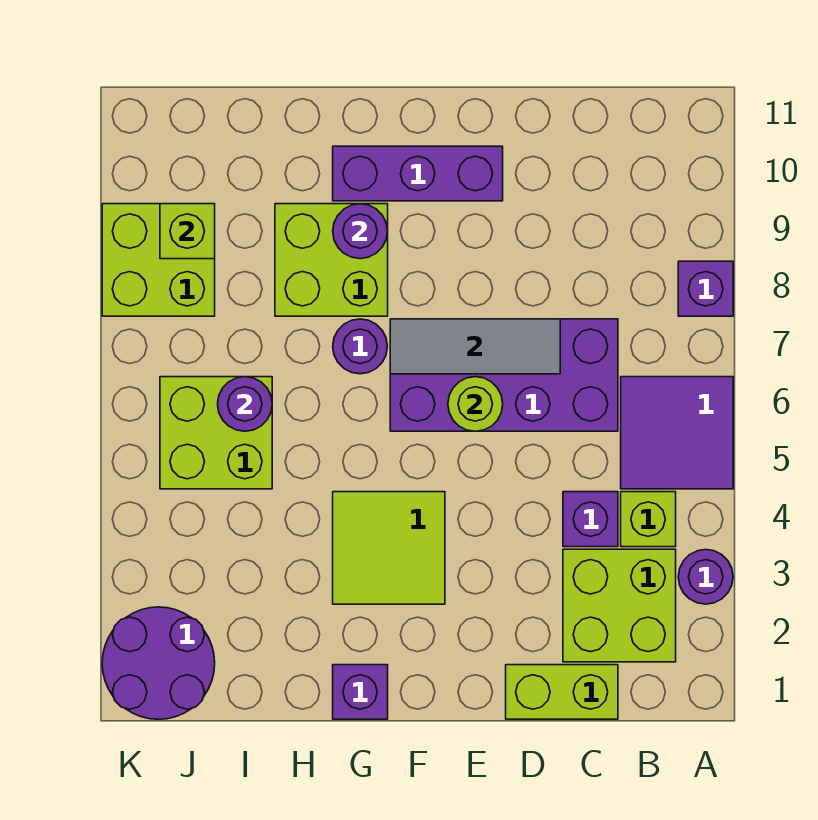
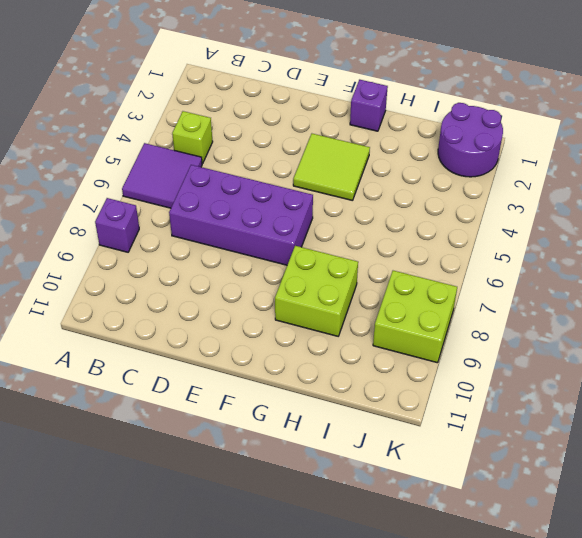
none -> purple 1x1 round brick [678,549,733,604]
none -> lime 2x2 brick [563,549,676,662]
none -> lime 1x2 brick [506,665,618,719]

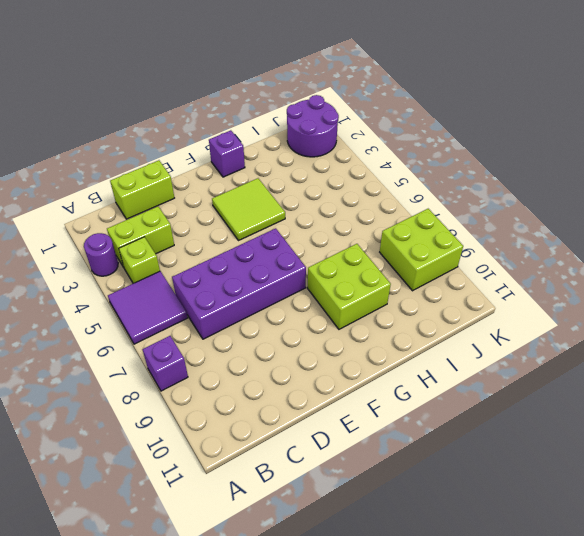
lime 1x2 brick [107,207,174,267] -> lime 2x2 brick [563,549,676,662]
none -> purple 1x1 brick [563,492,618,547]
none -> purple 1x3 brick [333,146,503,201]
none -> purple 1x1 round brick [333,319,387,374]

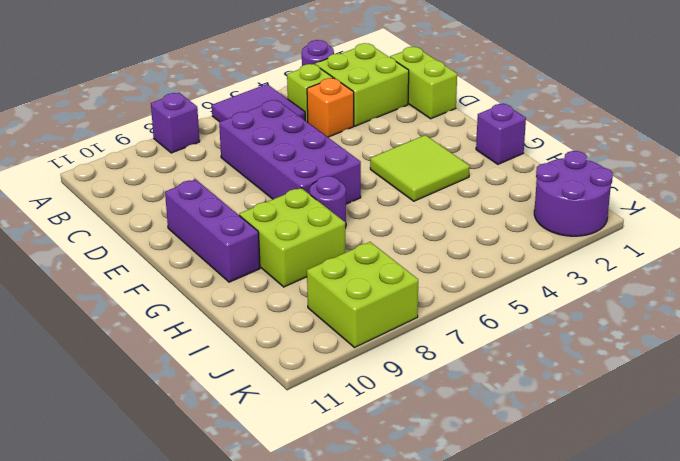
orange 1x1 brick [307,78,354,137] -> purple 1x1 brick [563,492,618,547]
none -> lime 2x2 brick [160,377,272,489]
none -> grey 1x3 tile [390,319,560,374]
none -> lime 1x1 round brick [448,377,503,431]

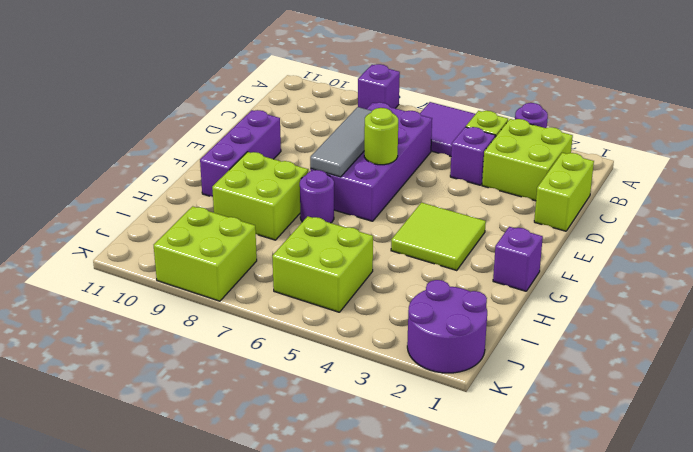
none -> purple 1x1 round brick [333,204,388,259]
none -> purple 1x1 round brick [218,377,272,431]
none -> lime 1x1 brick [160,204,215,259]

